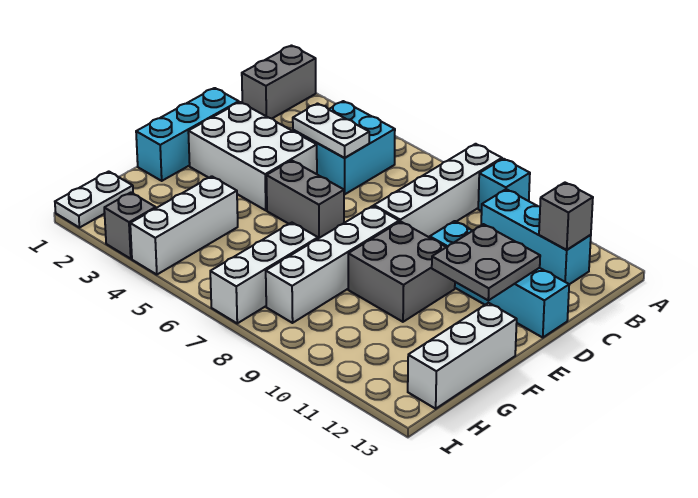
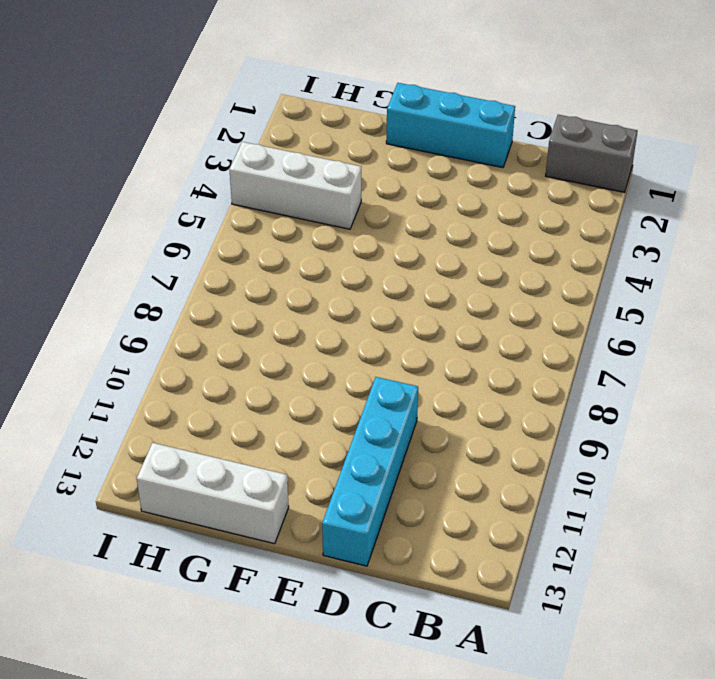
none -> white 1x4 brick [374,144,502,237]
none -> cyan 1x1 brick [478,159,530,211]
none -> cyan 2x2 brick [293,101,395,194]

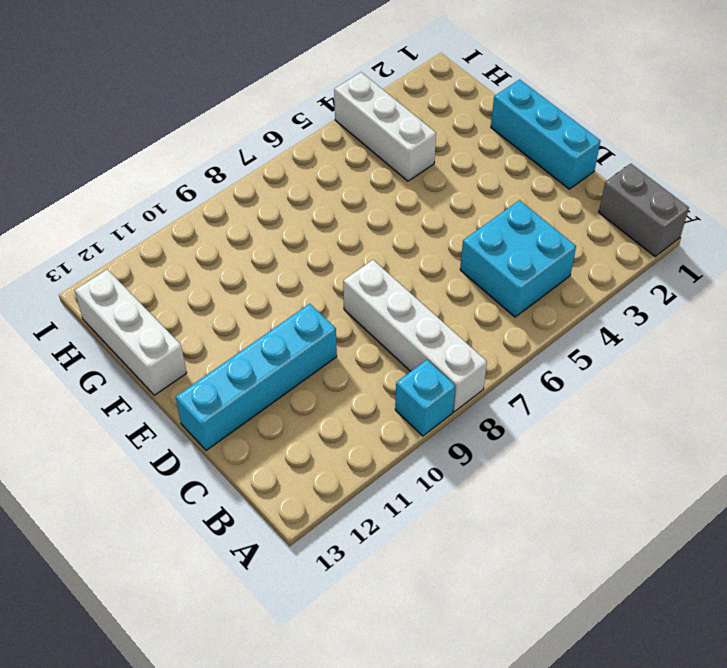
none -> cyan 1x3 brick [481,189,591,284]
none -> white 2x3 brick [188,102,317,210]
none -> grey 1x2 brick [266,160,344,239]

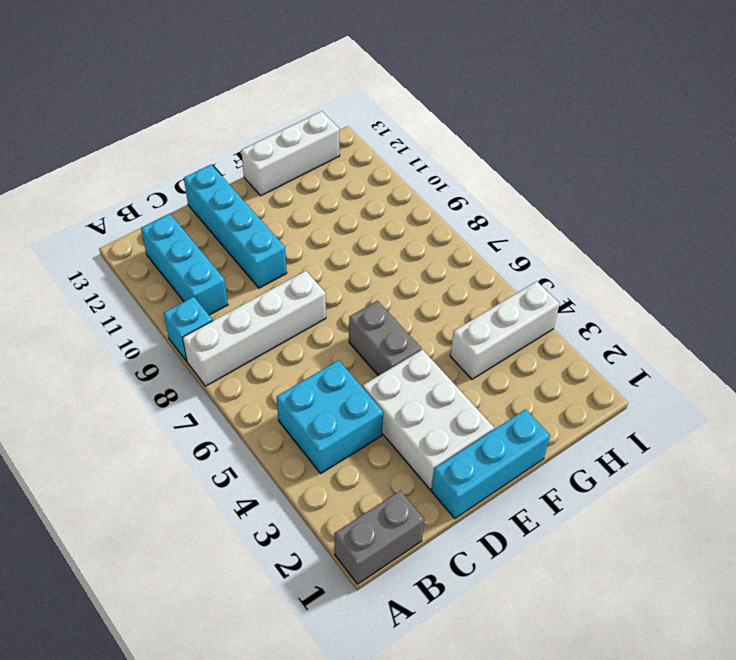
none -> white 1x4 brick [266,206,399,323]
none -> grey 2x2 brick [348,221,455,322]
none -> white 1x3 brick [210,223,318,323]

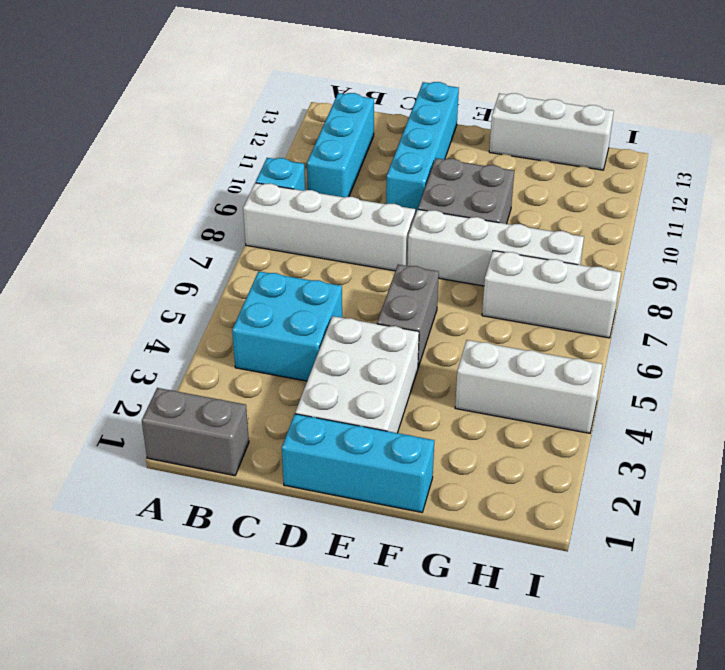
none -> white 1x2 plate [55,171,133,228]
none -> grey 1x1 brick [104,193,156,259]
none -> grey 1x1 brick [539,183,593,250]

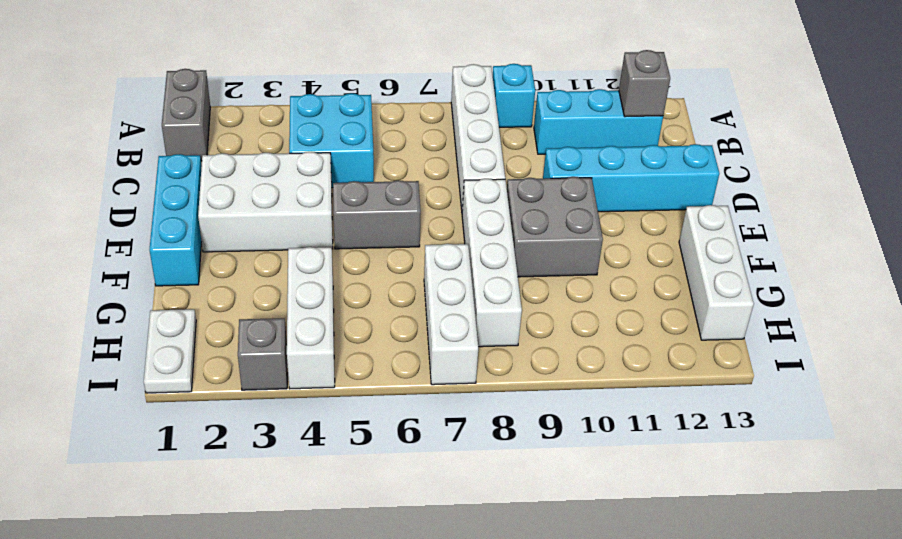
none -> white 1x2 plate [293,104,369,158]
none -> grey 2x2 plate [432,224,540,300]

